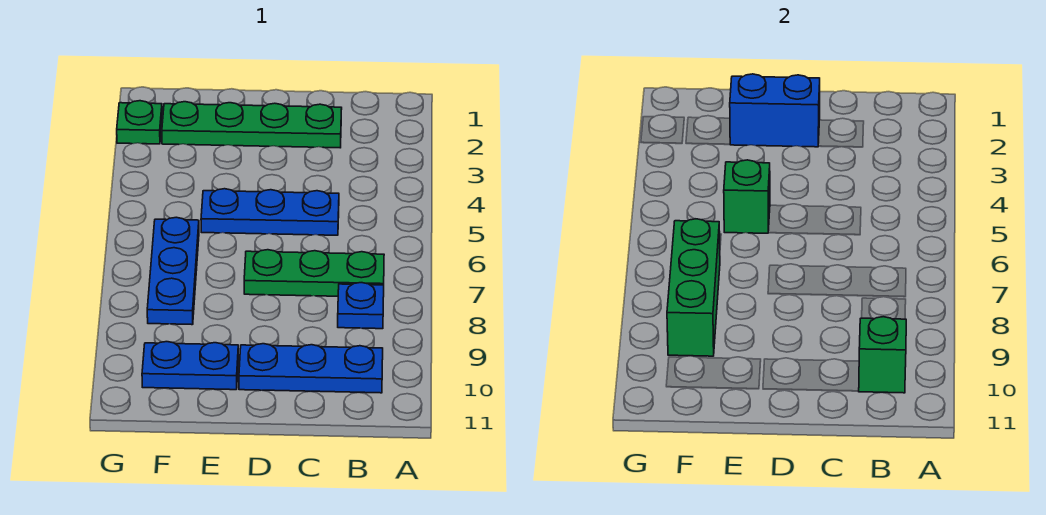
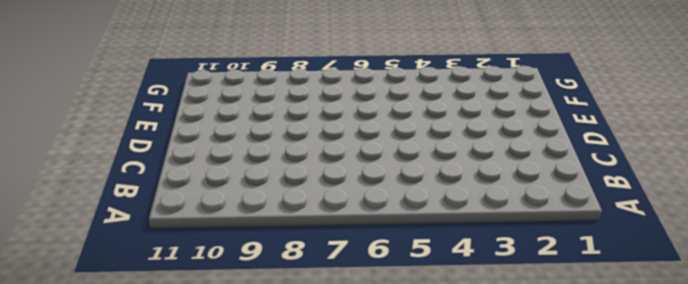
none -> green 1x3 plate [244,250,384,296]
none -> blue 1x1 plate [338,283,384,329]
none -> blue 1x3 plate [239,344,383,393]

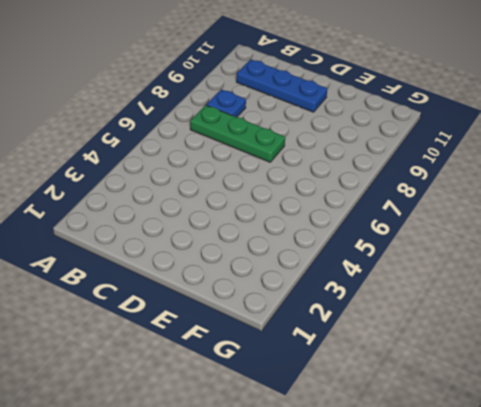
none -> green 1x4 plate [162,102,342,148]
none -> blue 1x3 plate [201,189,339,235]
none -> blue 1x2 plate [142,342,238,390]

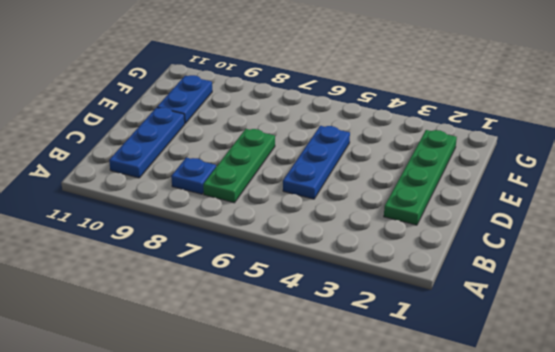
none -> blue 1x3 plate [147,217,199,325]
none -> green 1x1 plate [117,101,162,144]
none -> green 1x1 brick [859,317,906,393]

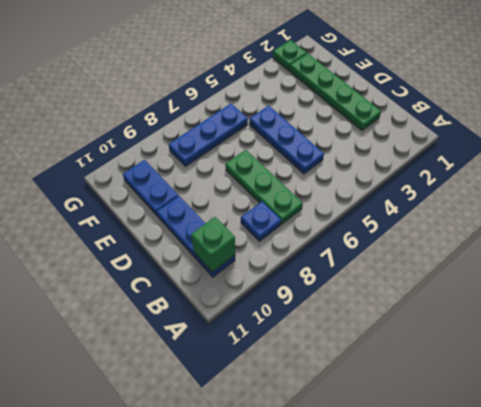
none -> blue 1x2 brick [730,74,820,147]
none -> green 1x1 brick [724,160,770,233]
none -> green 1x3 brick [667,219,720,356]

